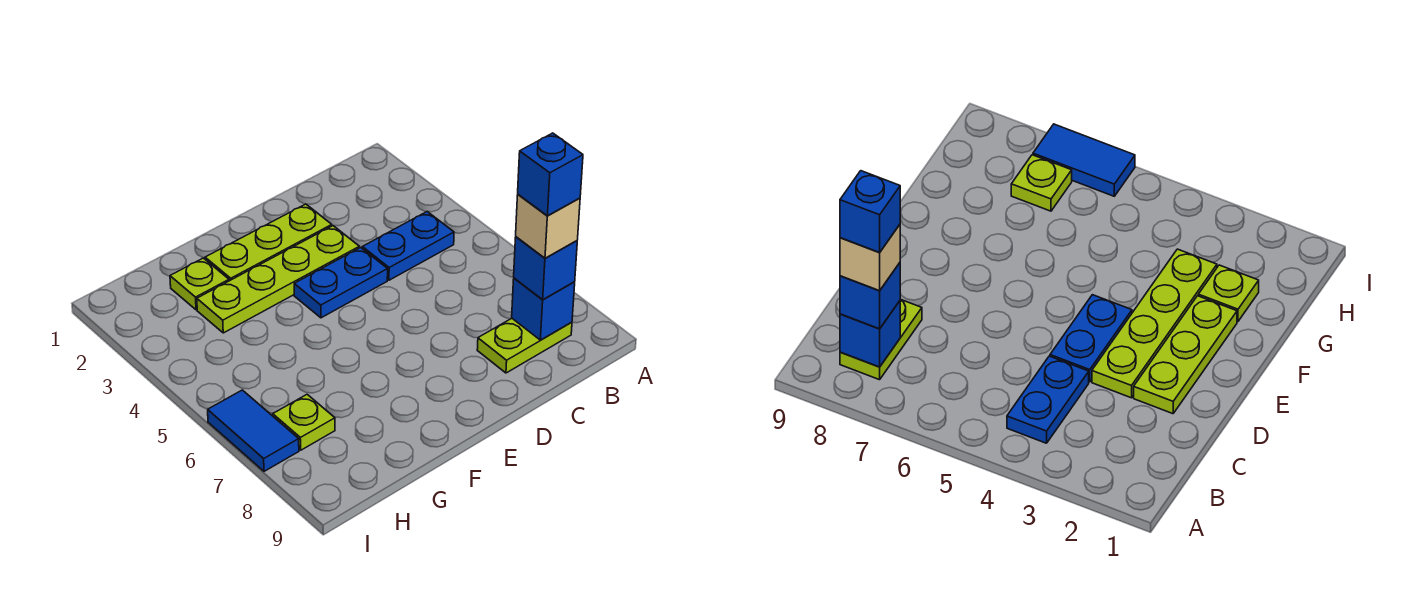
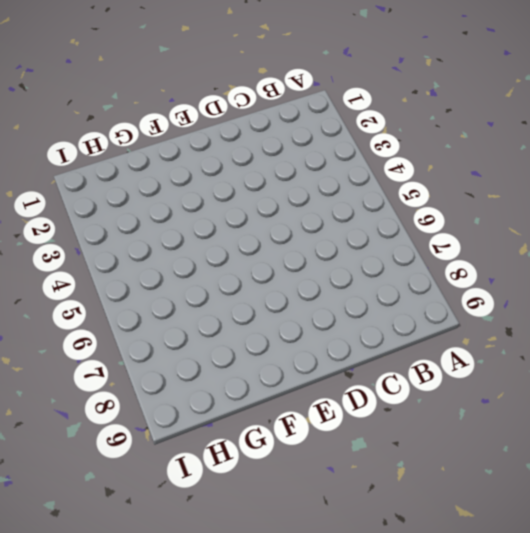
none -> blue 1x2 plate [362,212,454,280]
none -> lime 1x2 plate [477,318,572,373]
none -> lime 1x3 plate [205,204,332,281]

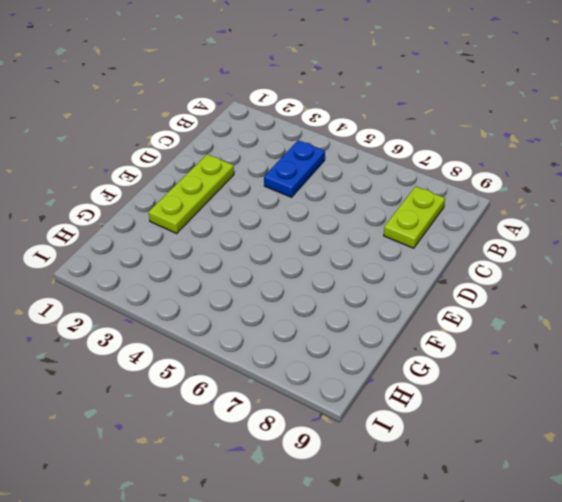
none -> lime 1x4 plate [197,226,359,333]
none -> blue 1x2 plate [294,247,388,318]
none -> lime 1x1 plate [170,258,229,310]

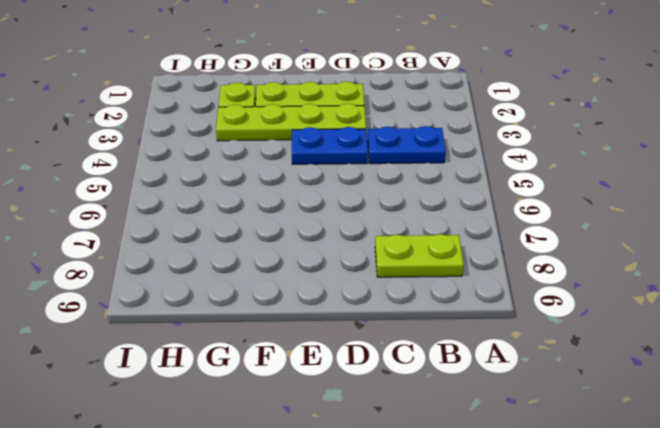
none -> lime 1x1 plate [273,395,335,450]
none -> blue 1x2 tile [208,390,299,471]
none -> blue 1x1 brick [512,278,575,340]

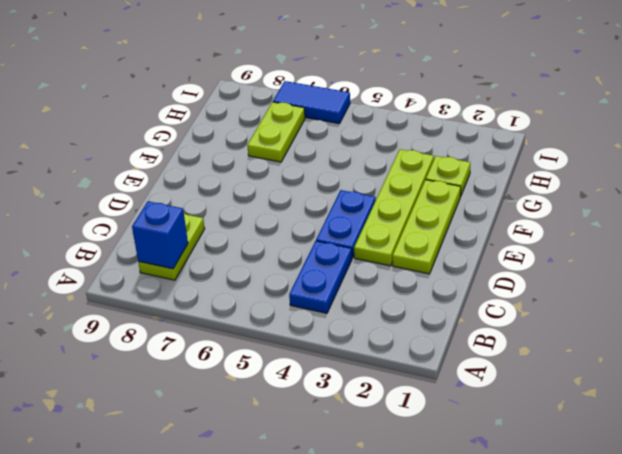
lime 1x2 plate [247,102,305,162] -> lime 1x1 plate [273,395,335,450]
none -> blue 1x1 brick [514,237,577,300]
none -> tan 1x1 brick [516,195,580,258]
none -> blue 1x1 brick [518,133,583,216]

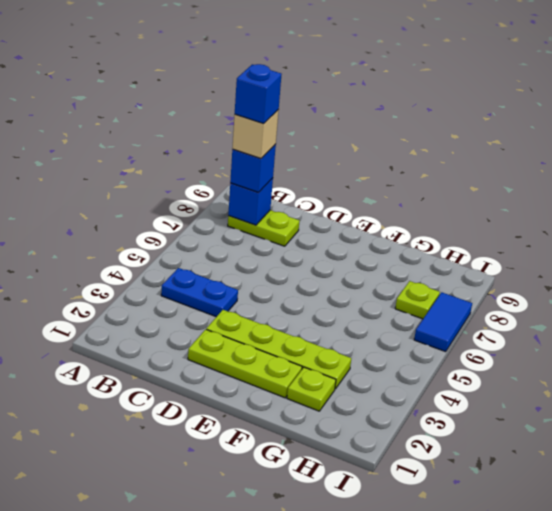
none -> blue 1x2 plate [294,247,388,318]

